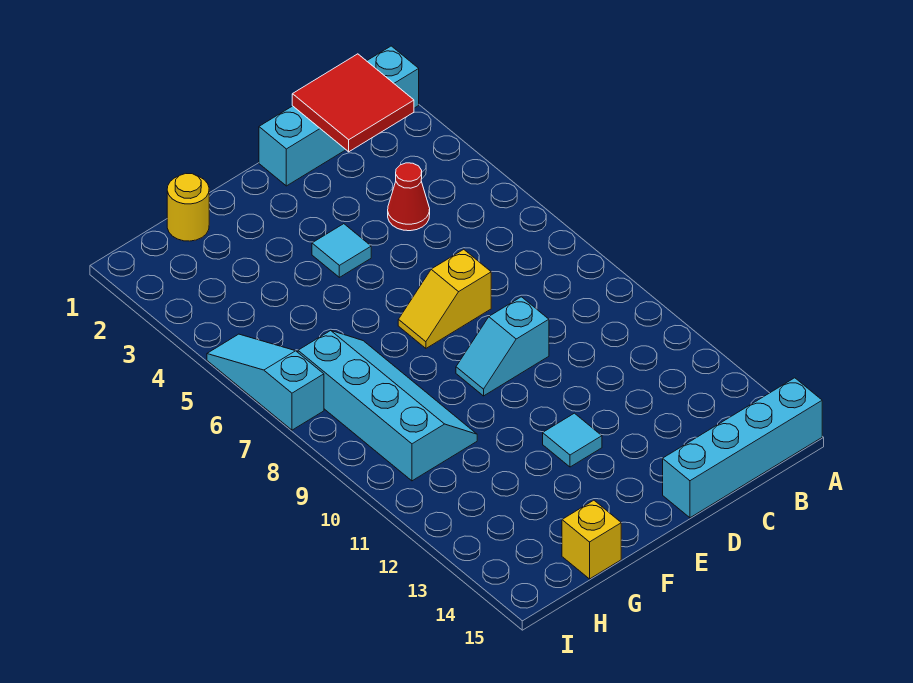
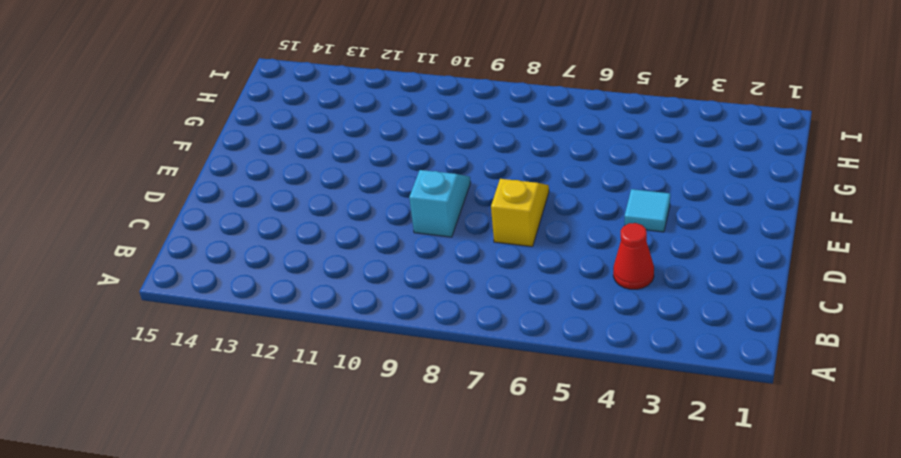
none -> cyan 1x4 brick [259,46,419,186]
none -> cyan 1x4 brick [663,378,822,518]
none -> cyan 1x1 tile [543,413,602,467]

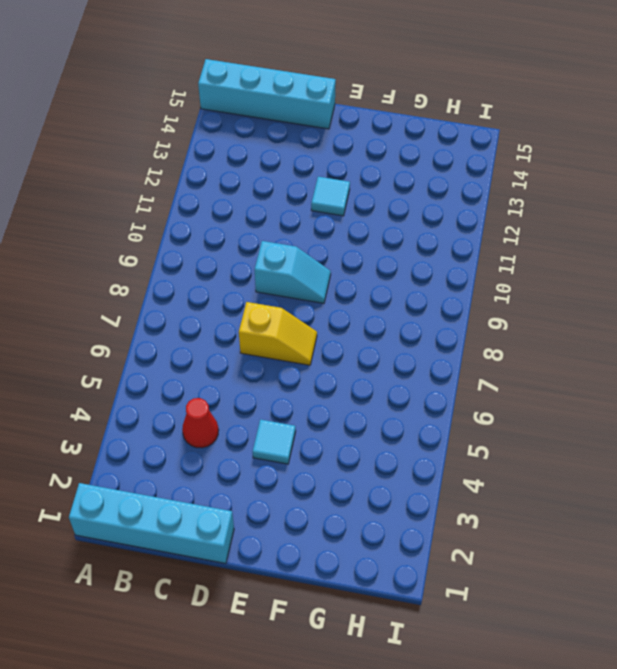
none -> yellow 1x1 round brick [167,174,209,241]
none -> cyan 2x4 slope [298,331,477,481]
none -> yellow 1x1 brick [562,500,621,579]

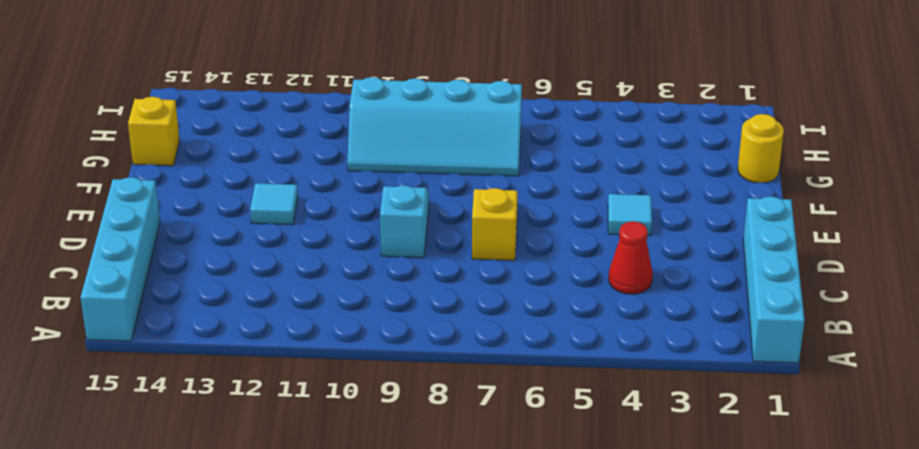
none -> cyan 1x3 slope [207,334,324,430]
none -> red 2x2 tile [292,54,414,152]

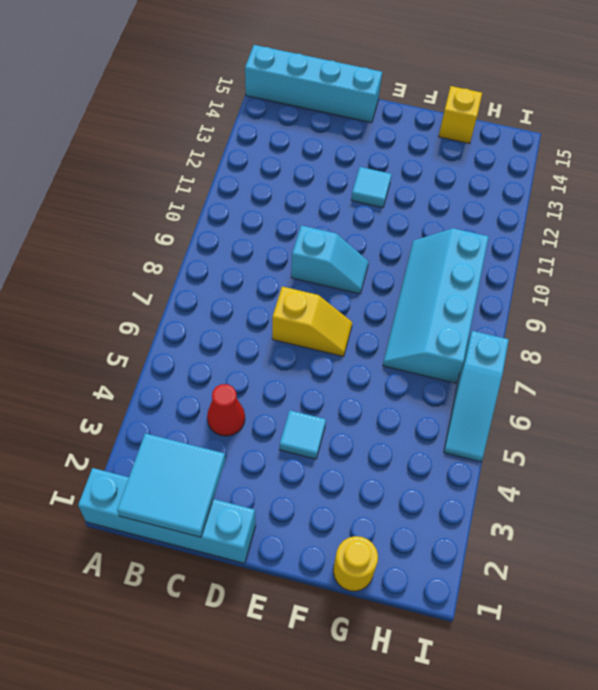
cyan 2x2 tile [117,433,226,537] -> red 2x2 tile [292,54,414,152]

